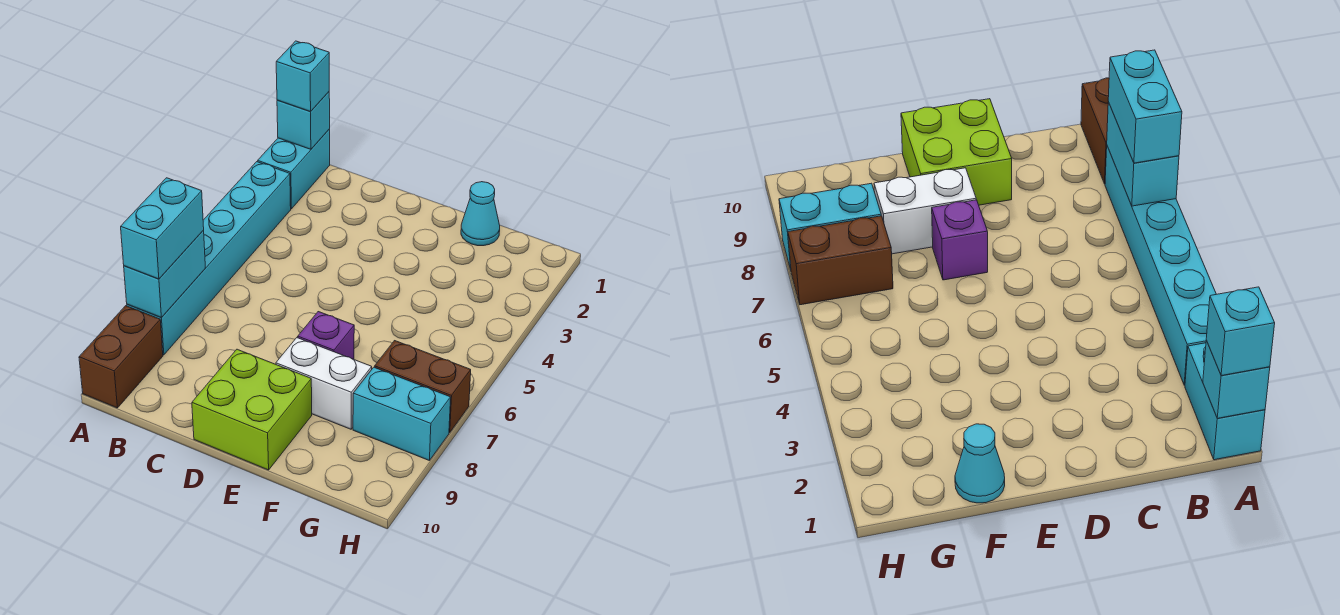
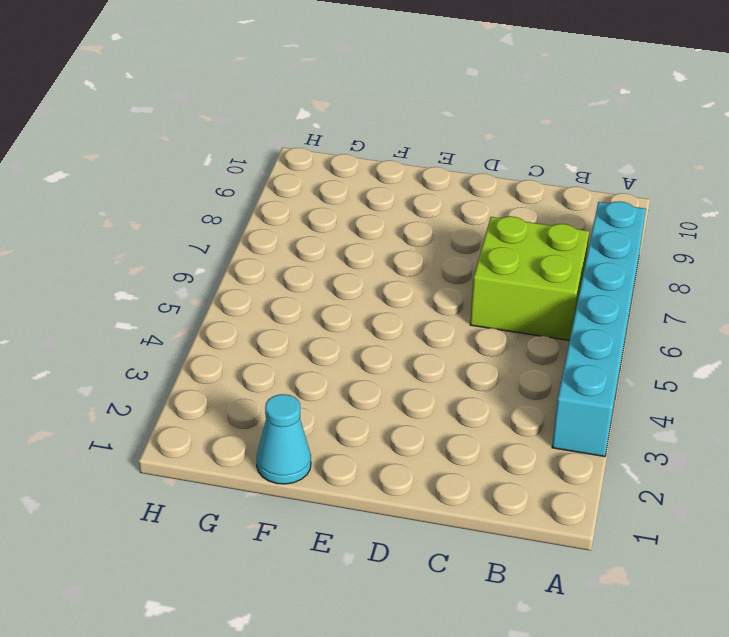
lime 2x2 brick [470,216,590,341] -> lime 2x2 brick moved to [192,349,312,470]
none -> cyan 1x2 brick [258,129,330,209]
none -> brown 1x2 brick [79,306,163,408]
none -> purple 1x1 brick [298,312,354,359]

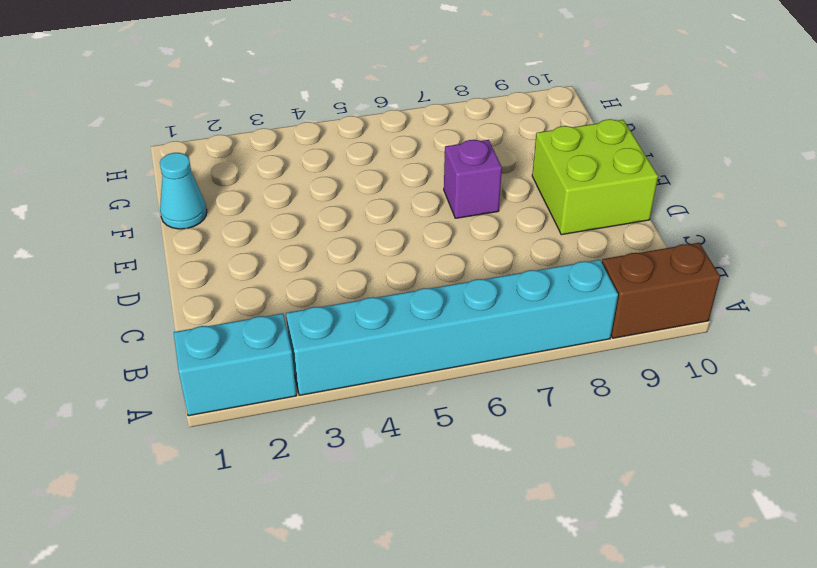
none -> white 1x2 brick [276,338,372,429]
none -> brown 1x2 brick [375,341,471,433]
none -> cyan 1x2 brick [353,367,451,461]

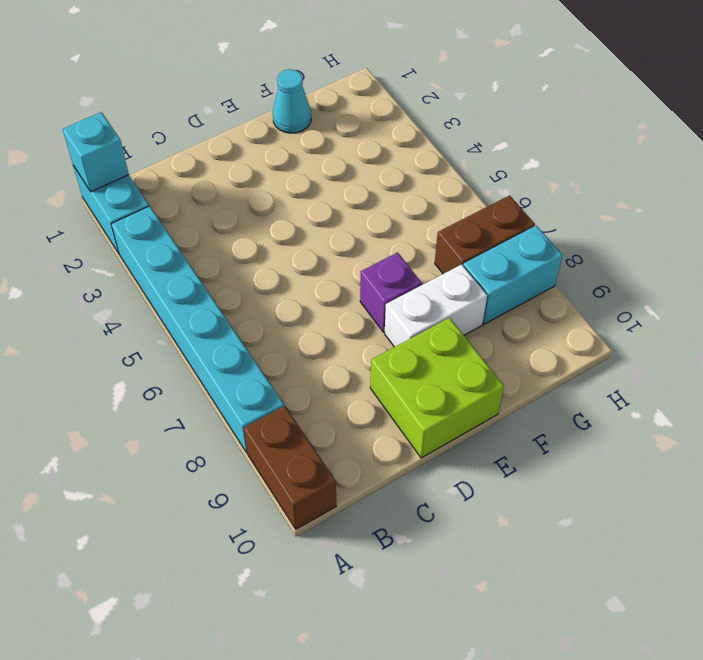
none -> cyan 1x2 brick [124,230,205,317]
none -> cyan 1x1 brick [276,41,329,111]
none -> cyan 1x2 brick [121,178,204,279]

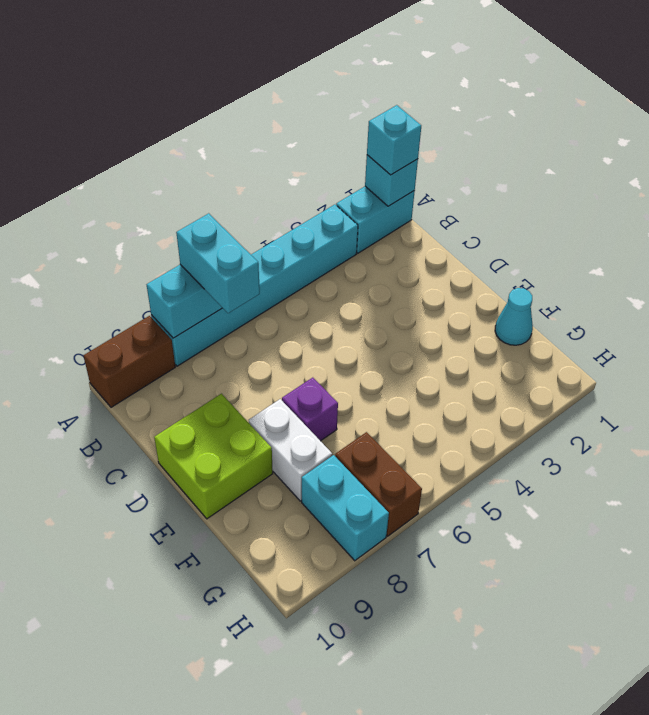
cyan 1x2 brick [176,213,260,313] -> cyan 1x2 brick turned to [121,178,204,279]

